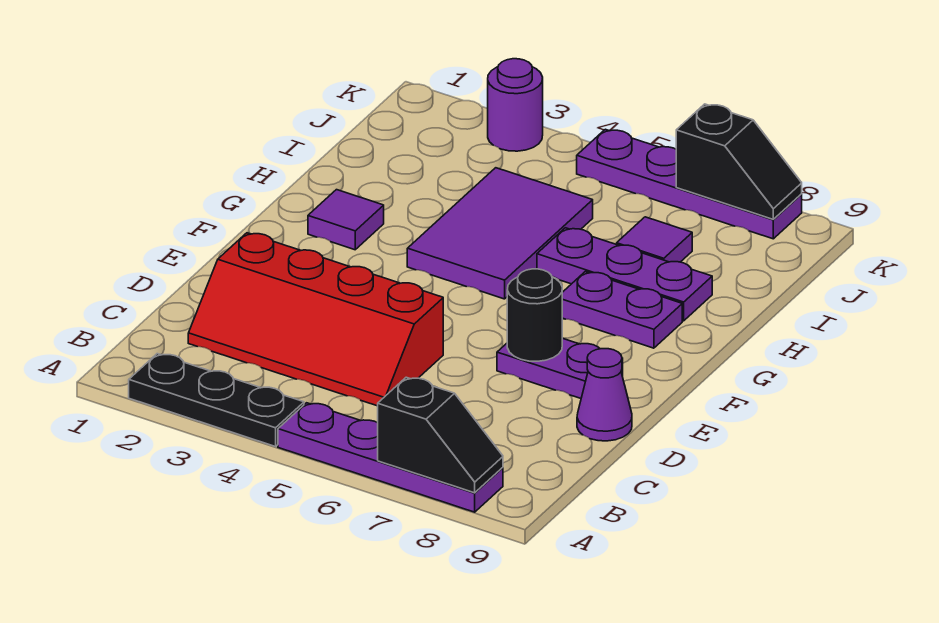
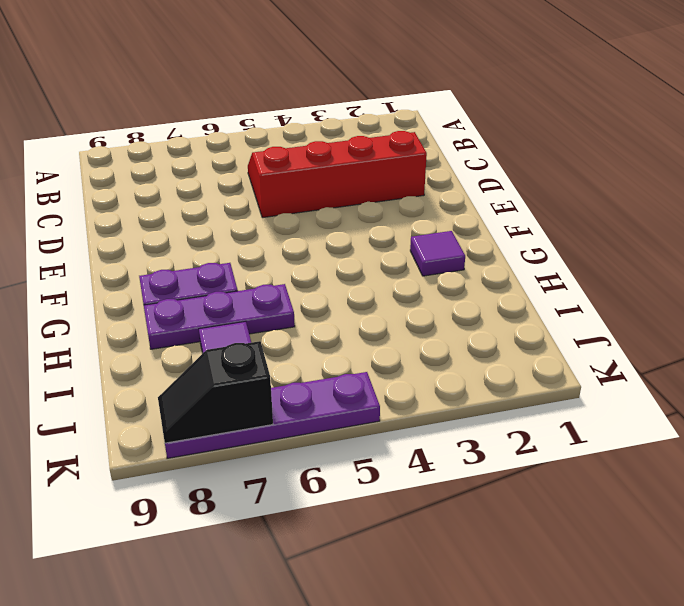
none -> black 1x3 plate [129,354,304,447]
none -> purple 1x4 plate [278,403,503,512]
none -> purple 1x1 cone [577,349,632,441]

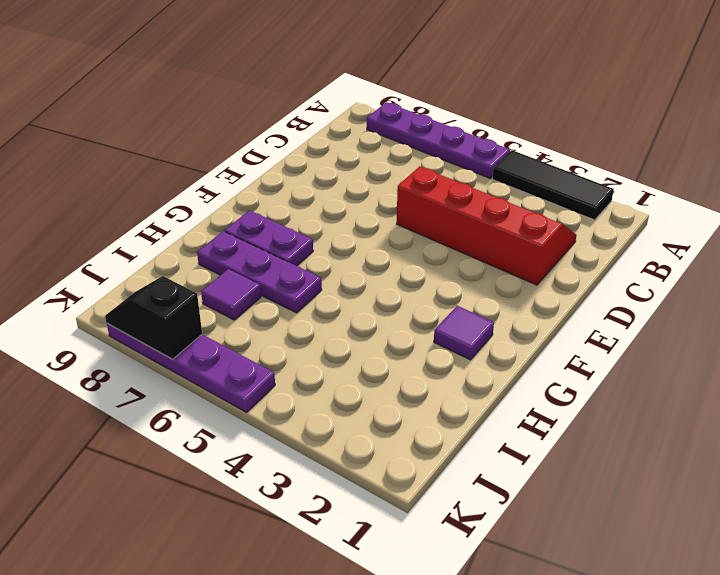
black 1x3 tile [492,150,614,220] -> black 1x3 plate [129,354,304,447]
none -> purple 1x1 cone [577,349,632,441]
none -> purple 1x2 plate [497,338,623,398]
none -> purple 2x3 tile [407,168,593,299]

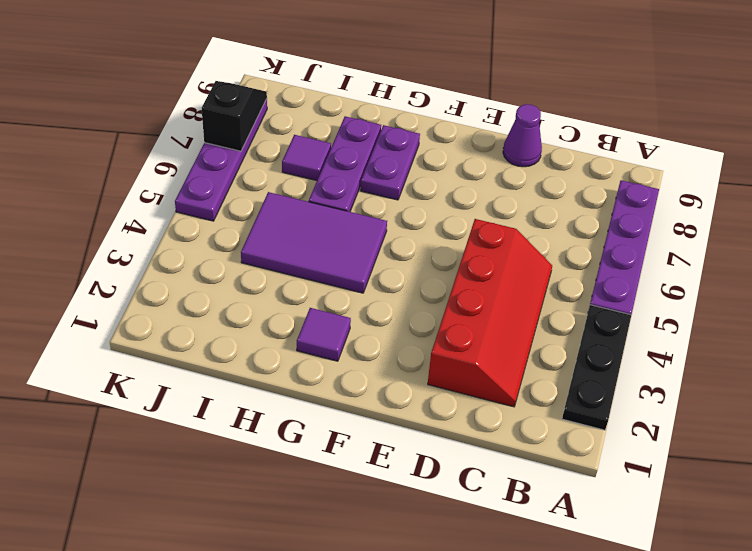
none -> purple 1x2 plate [497,338,623,398]
none -> purple 1x1 round brick [488,59,543,151]
none -> black 1x2 slope [378,377,503,493]

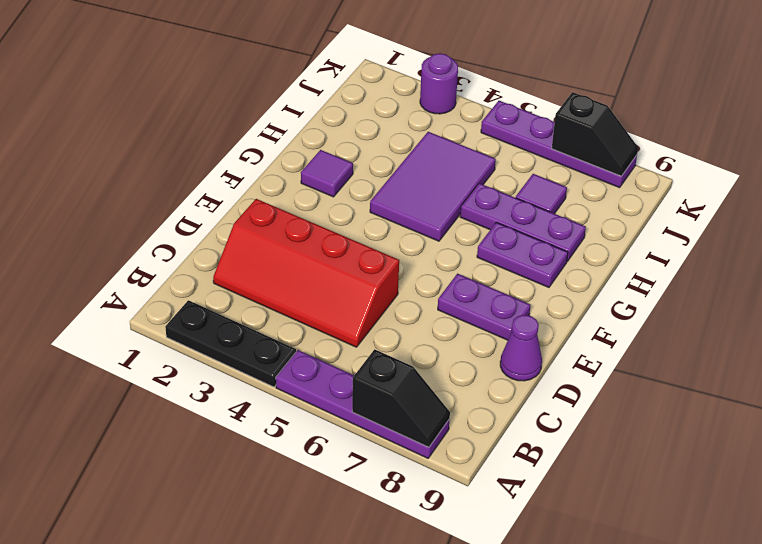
none -> black 1x1 round brick [507,269,562,361]

